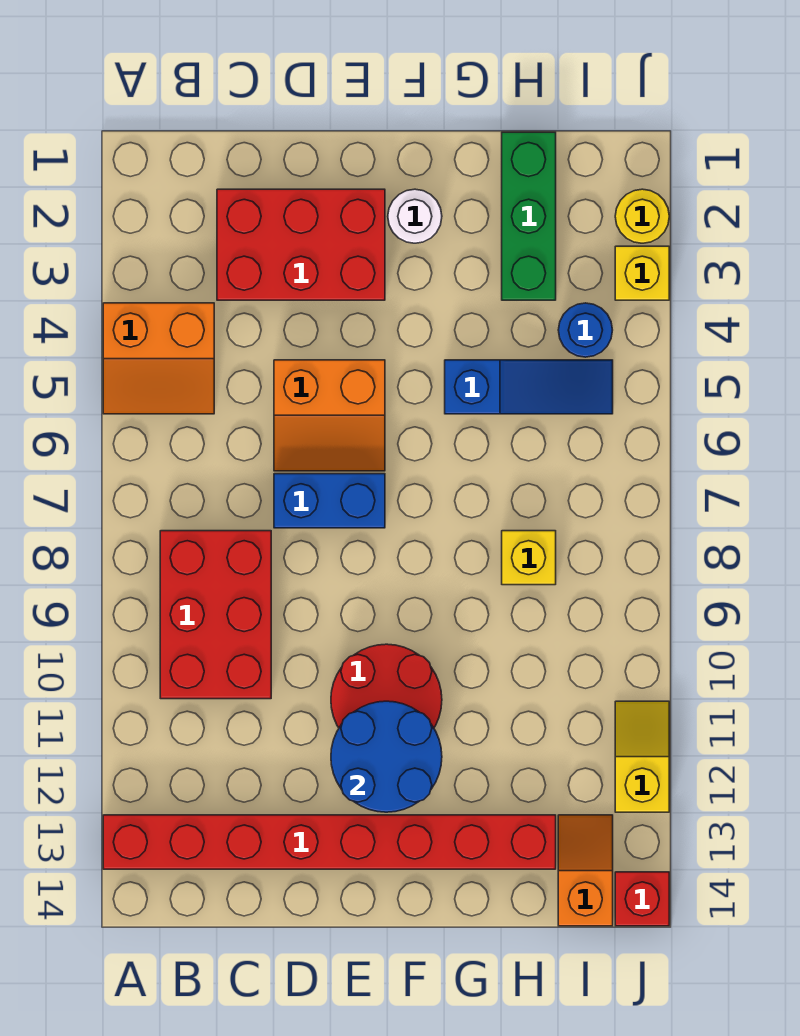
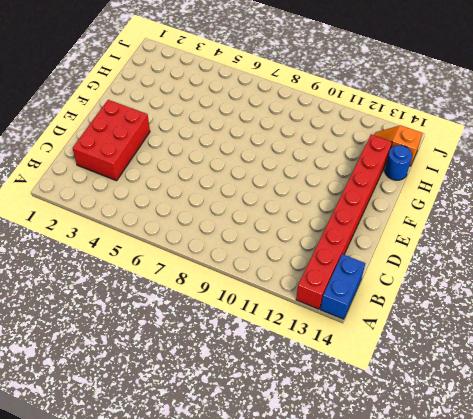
blue 1x2 brick [320,254,365,319] -> blue 1x2 brick moved to [274,474,385,528]
blue 1x1 round brick [385,145,412,180] -> blue 1x1 round brick moved to [558,303,612,357]
none -> orange 2x2 slope [103,303,214,414]
none -> red 2x3 brick [160,531,271,699]
none -> orange 2x2 slope [274,360,385,471]

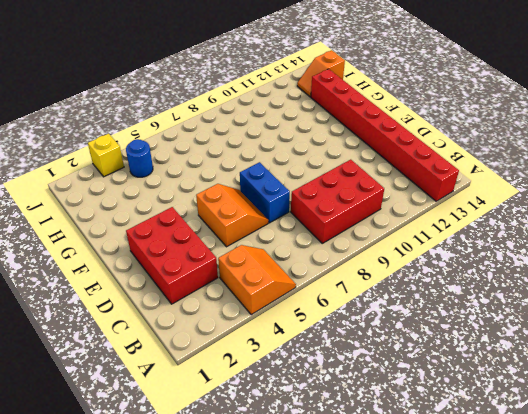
none -> red 2x2 round brick [331,644,442,728]
none -> white 1x1 round brick [388,189,442,243]
none -> blue 1x3 slope [445,360,613,414]

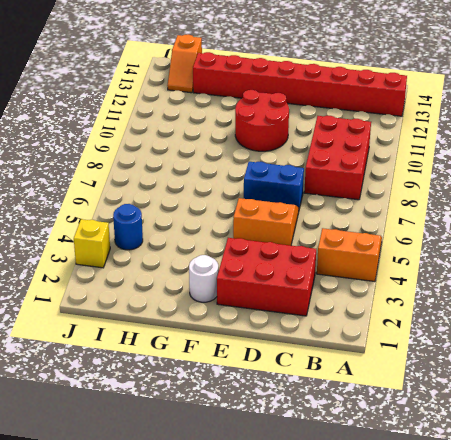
none -> blue 1x3 slope [445,360,613,414]
none -> green 1x3 brick [502,132,556,300]
none -> yellow 1x1 brick [502,531,556,585]

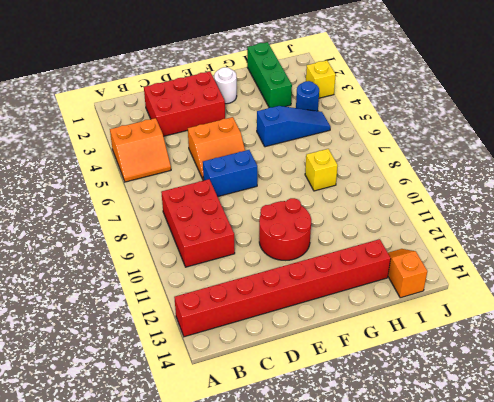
none -> yellow 1x1 round brick [615,189,669,243]
none -> yellow 1x2 slope [615,701,669,812]
none -> red 1x1 brick [615,872,669,926]

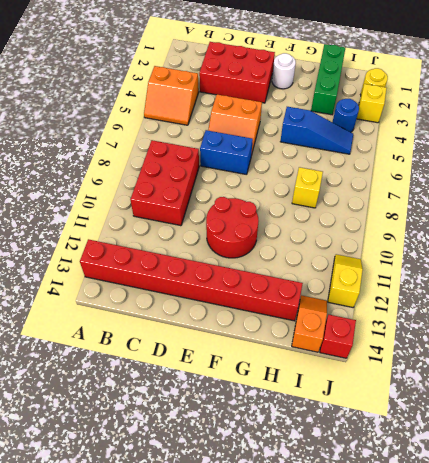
none -> blue 2x2 round brick [331,701,442,812]

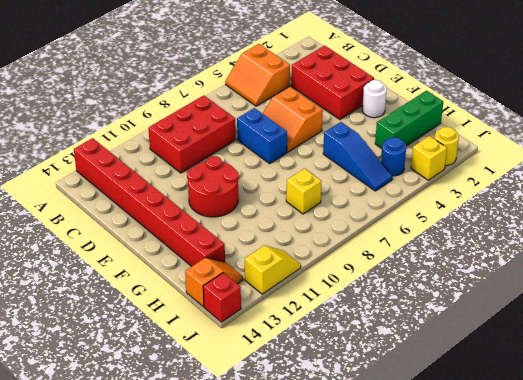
none -> blue 2x2 round brick [331,701,442,812]

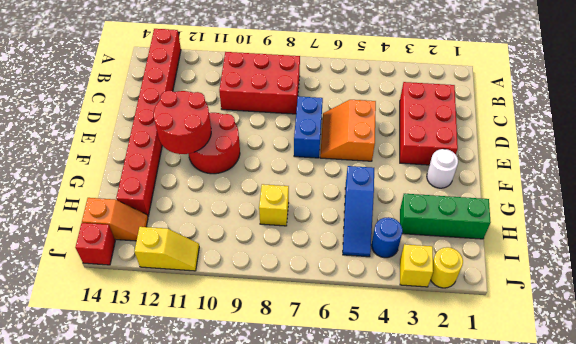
red 2x2 round brick [154,91,211,154] -> blue 2x2 round brick [331,701,442,812]
none -> orange 2x2 slope [103,303,214,414]

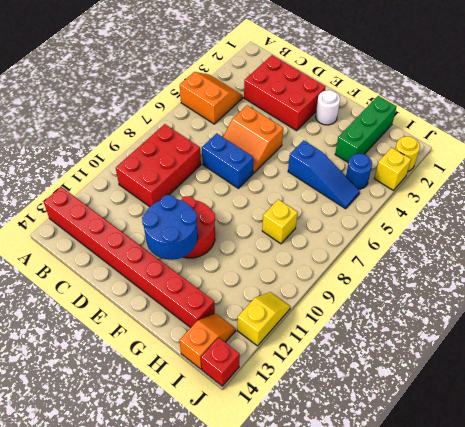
orange 2x2 slope [180,72,243,124] -> orange 2x2 slope turned to [103,303,214,414]

